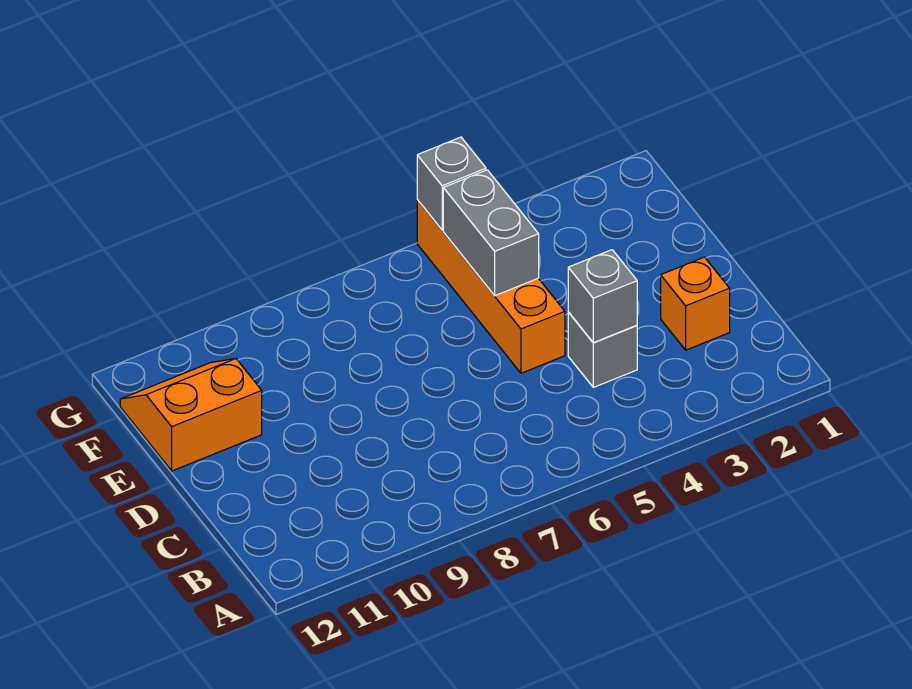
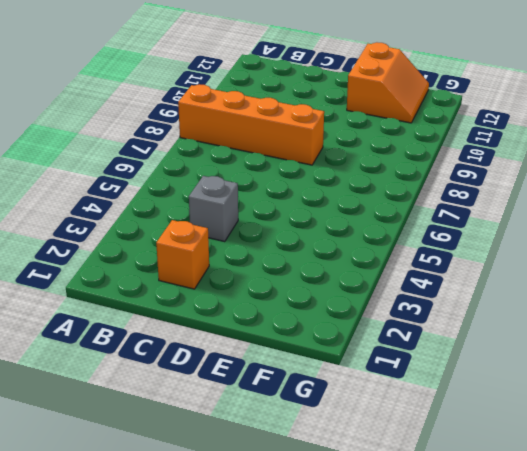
orange 1x4 brick [178,84,324,165] -> orange 1x4 brick moved to [417,200,565,373]
none -> grey 1x1 brick [568,250,637,343]
none -> grey 1x2 brick [443,170,539,296]

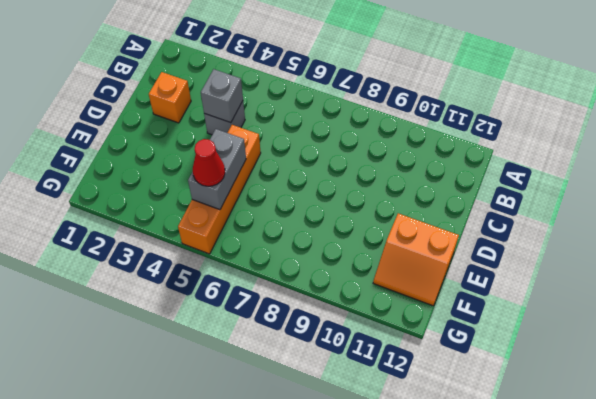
red 1x1 cone [193,139,225,186] -> none
none -> grey 1x1 brick [417,137,486,230]

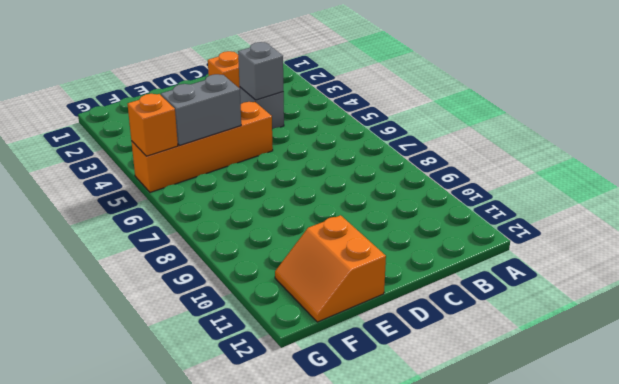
orange 1x1 brick [128,94,178,156] -> grey 1x1 brick [417,137,486,230]

